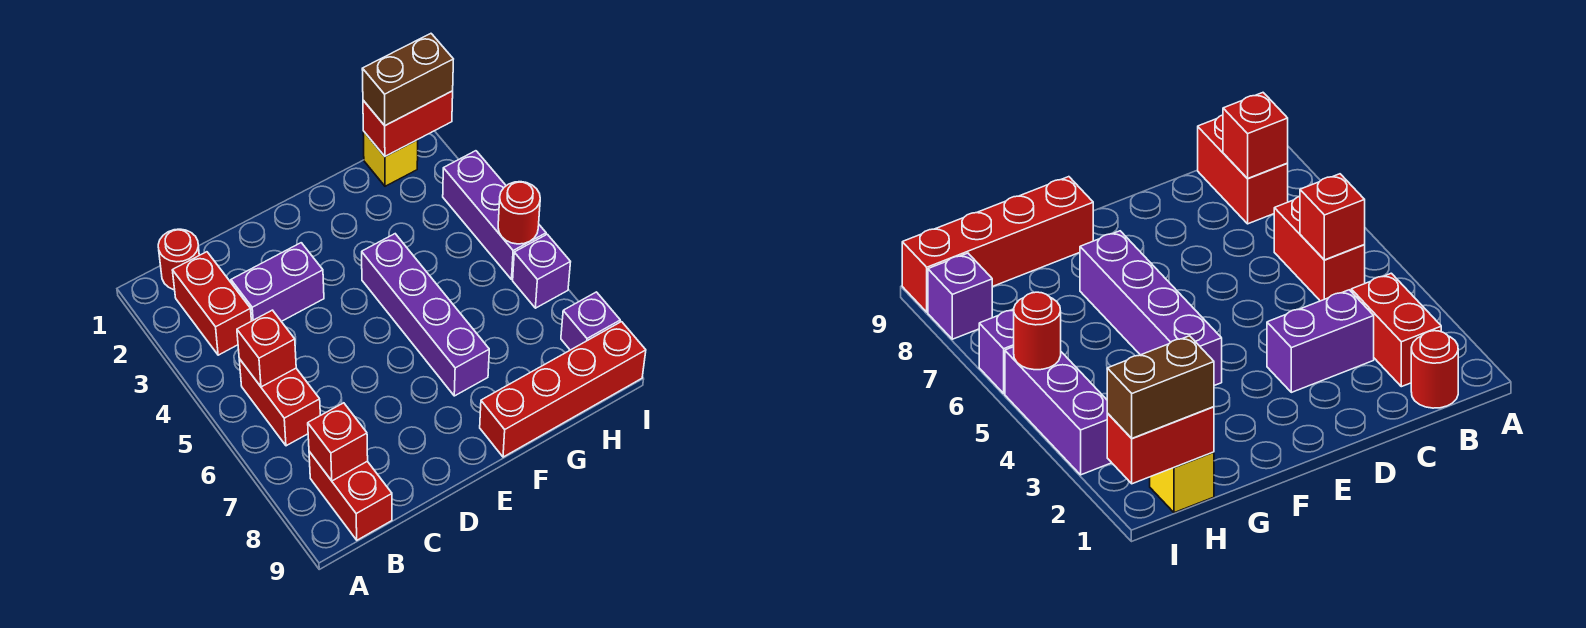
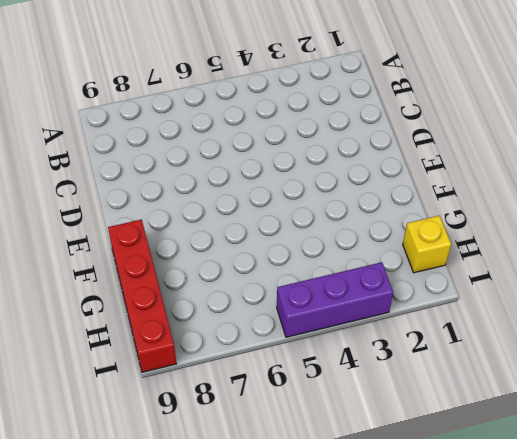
none -> red 1x1 round brick [158,229,199,290]
none -> red 1x2 brick [172,252,251,355]
none -> red 1x2 brick [239,359,320,446]

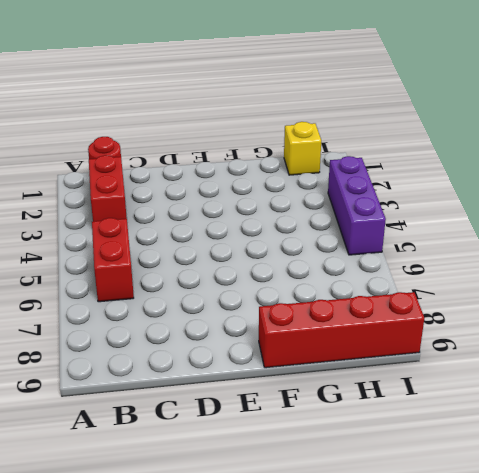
none -> red 1x2 brick [309,452,392,540]
none -> purple 1x2 brick [231,243,324,322]
none -> purple 1x4 brick [362,234,489,396]

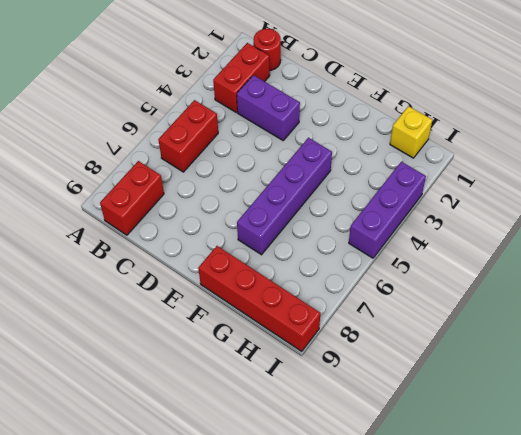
none -> purple 1x1 brick [513,234,570,308]
none -> purple 1x1 brick [561,292,620,350]
none -> red 1x1 brick [237,310,296,387]

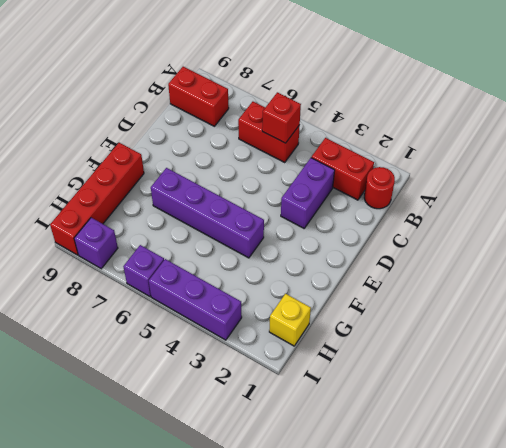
none -> red 1x1 brick [308,403,368,481]
none -> red 1x2 brick [363,91,453,156]
none -> red 1x1 round brick [498,182,540,244]

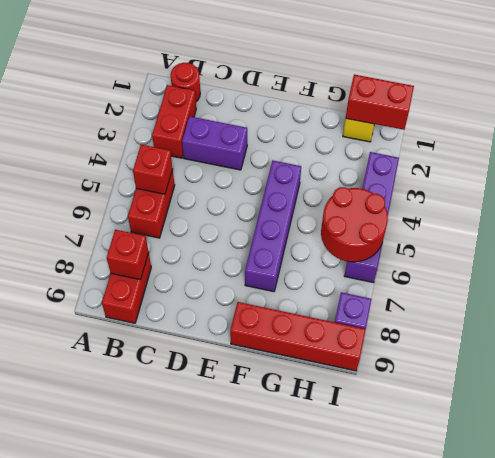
red 2x2 round brick [321,187,388,262] -> red 1x1 round brick [498,182,540,244]
none -> brown 1x2 brick [362,34,453,126]

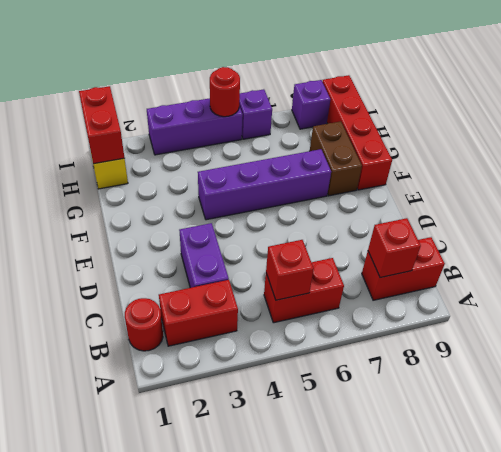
brown 1x2 brick [310,122,362,196] -> brown 1x2 brick moved to [362,34,453,126]

